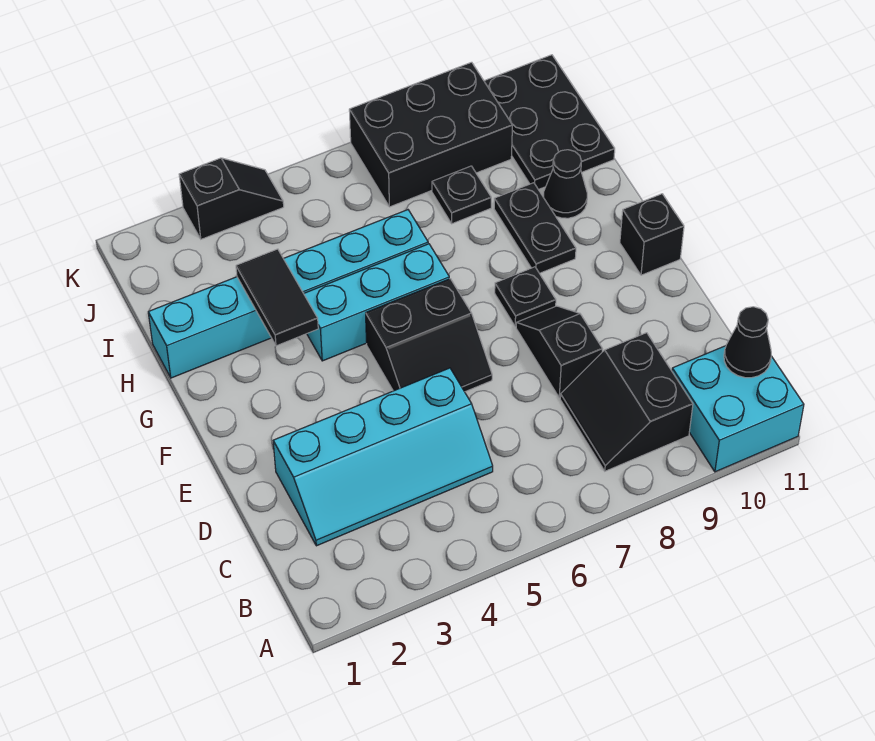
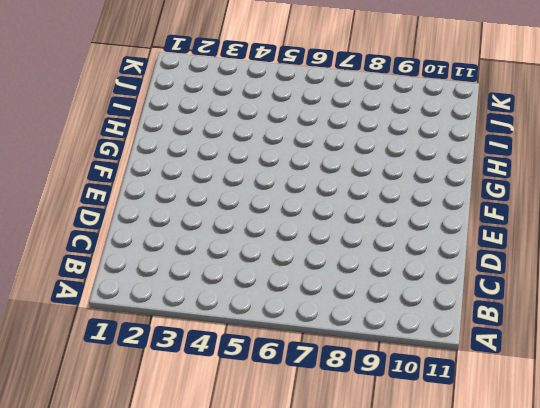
none -> cyan 2x2 brick [672,346,804,472]
none -> black 2x2 slope [560,333,693,471]
none -> cyan 2x4 slope [273,368,493,546]

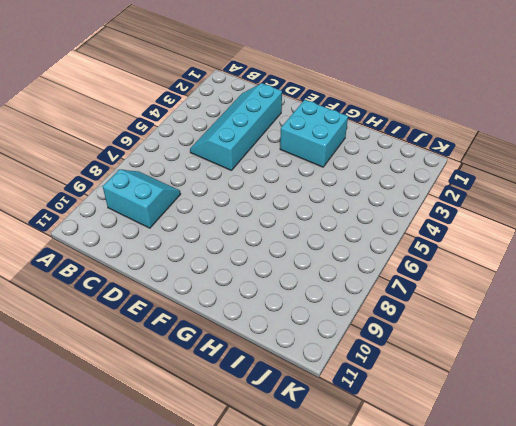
cyan 2x2 slope [103,170,180,228] -> black 2x2 slope [560,333,693,471]
cyan 2x2 brick [280,100,348,167] -> cyan 2x2 brick moved to [672,346,804,472]
none -> black 1x2 slope [516,306,602,398]
none -> black 2x2 slope [366,279,492,392]
none -> black 1x1 plate [495,267,556,326]

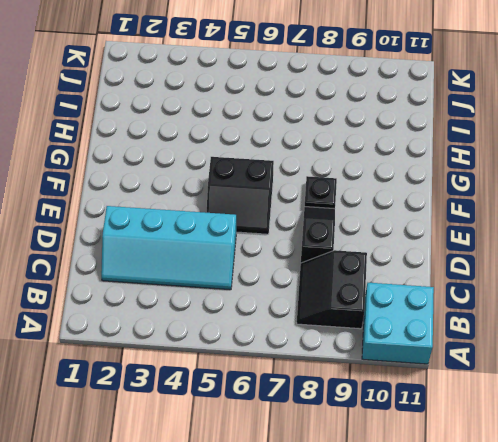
none -> black 1x1 brick [620,194,684,275]
none -> cyan 1x3 brick [304,244,449,361]
none -> black 1x2 plate [494,183,576,273]

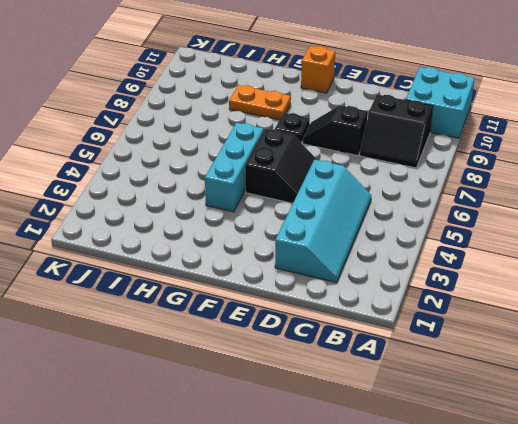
orange 1x1 brick [301,46,335,93] -> black 1x1 brick [620,194,684,275]
orange 1x2 plate [229,85,291,120] -> black 1x2 plate [494,183,576,273]
none -> cyan 1x6 brick [148,210,428,378]
none -> black 1x1 cone [543,150,587,218]
none -> black 1x1 plate [432,166,491,224]

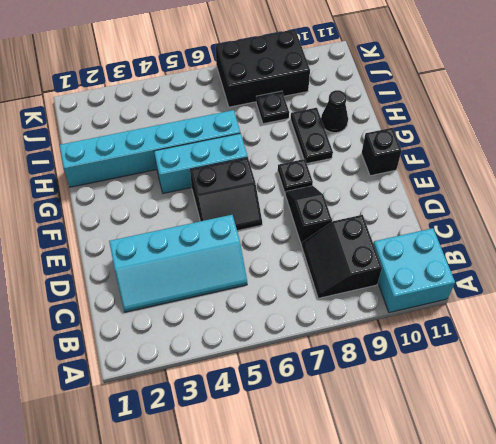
none -> black 2x3 plate [484,55,615,190]
none -> black 1x2 slope [179,158,284,239]
none -> black 1x1 cone [724,307,771,378]

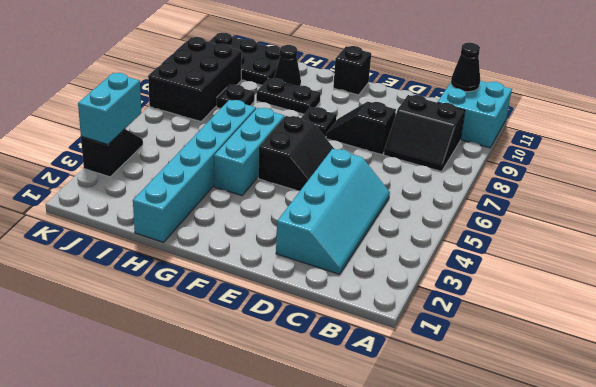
cyan 1x2 brick [78,73,141,145] -> none
none -> black 1x2 tile [236,249,318,346]

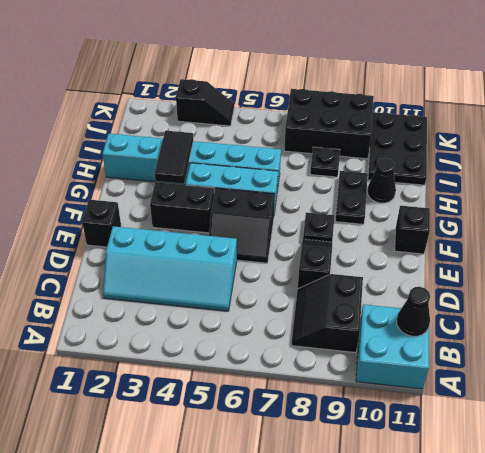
black 1x1 brick [82,200,121,247] -> none
black 1x2 brick [150,182,214,233] -> none

